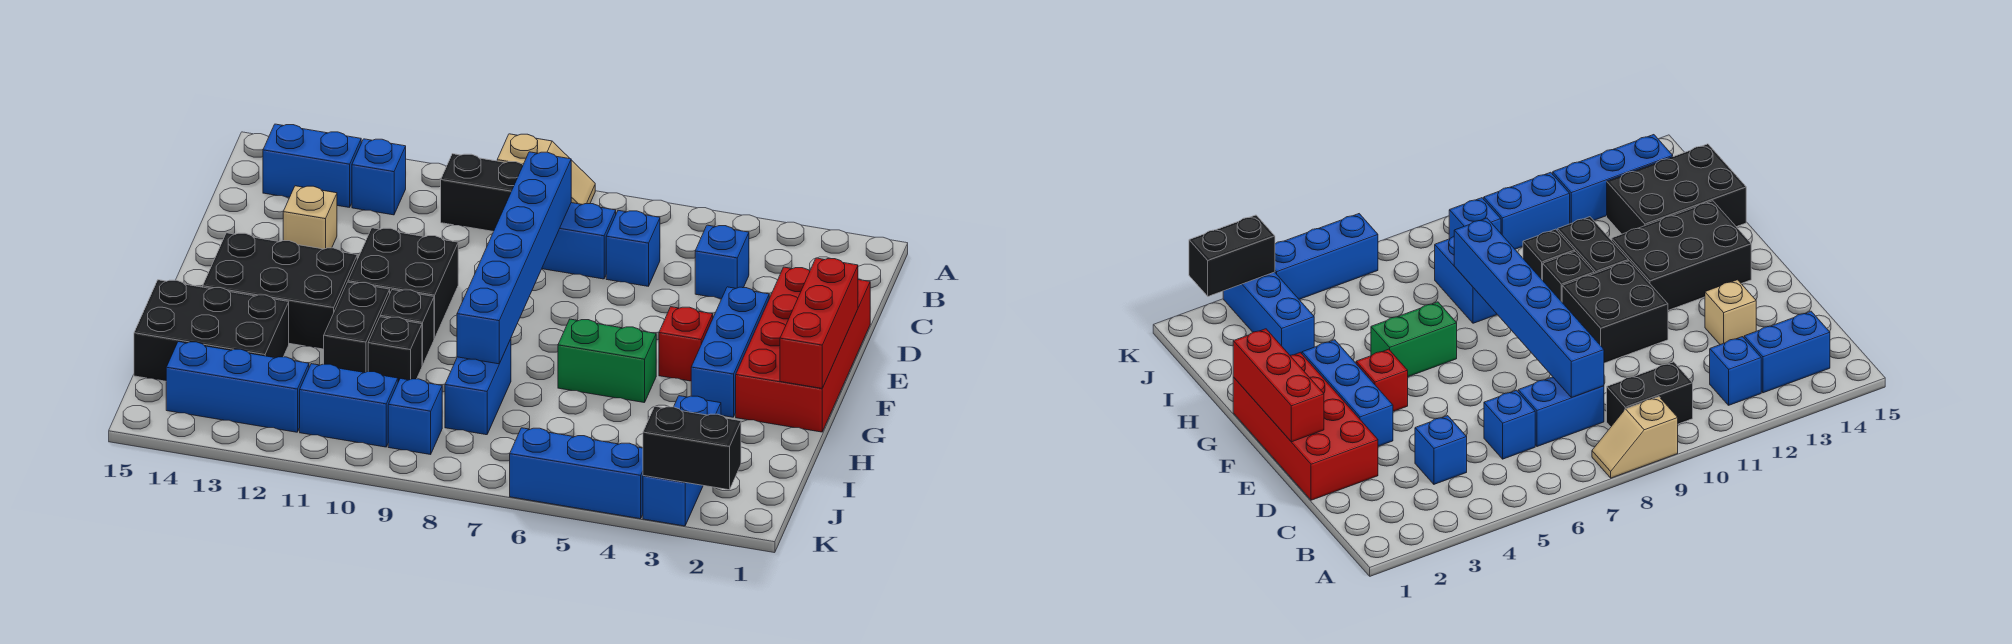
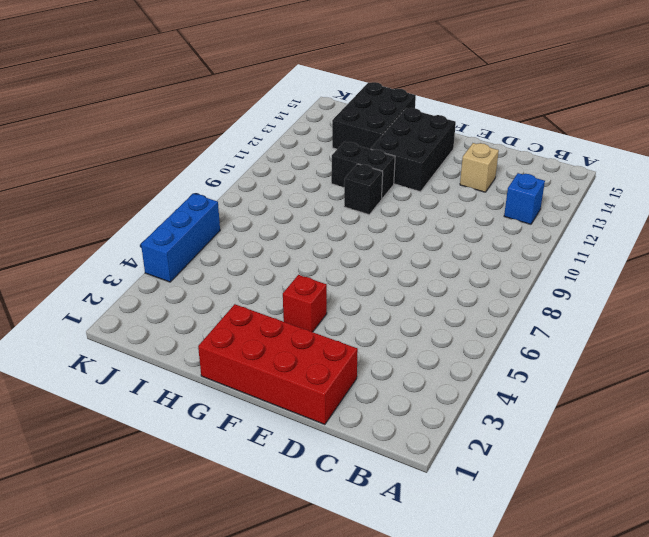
none -> tan 1x2 slope [497,134,595,205]
none -> black 1x2 brick [441,154,523,231]
none -> blue 1x2 brick [263,124,361,208]

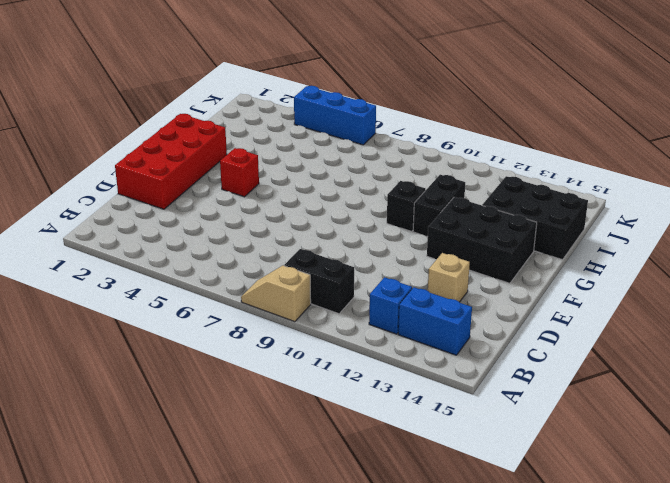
none -> blue 1x1 brick [695,225,749,299]
none -> blue 1x1 brick [606,210,660,286]
none -> blue 1x2 brick [542,203,616,279]

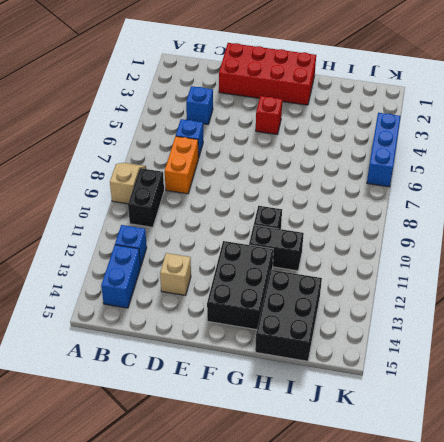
orange 1x2 brick [165,136,198,194] -> blue 1x2 brick [542,203,616,279]
none -> blue 1x3 brick [691,287,769,417]
none -> black 2x2 brick [348,228,458,338]
none -> green 1x2 brick [558,319,656,403]

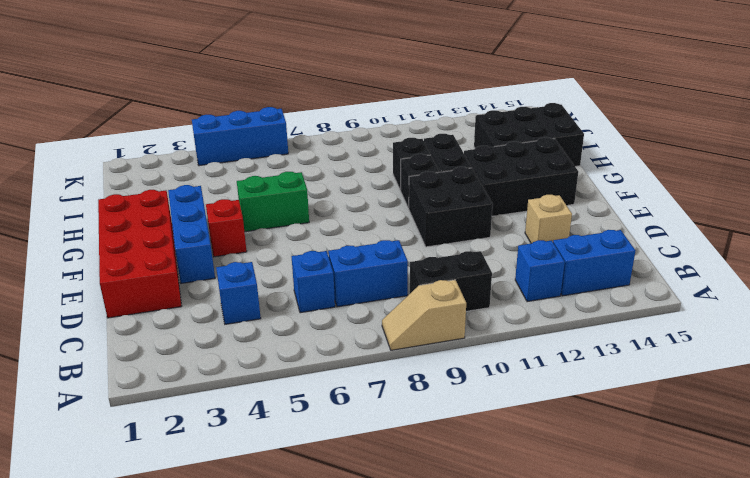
none -> blue 1x2 brick [445,339,511,435]
none -> blue 1x3 brick [643,396,721,526]
none -> blue 1x1 brick [388,379,442,455]

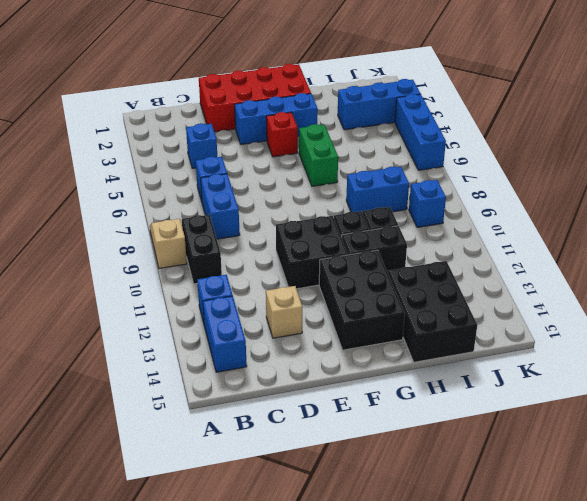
none -> blue 1x2 brick [300,364,398,447]
none -> blue 1x3 brick [166,342,309,432]
none -> blue 1x6 brick [457,152,571,364]

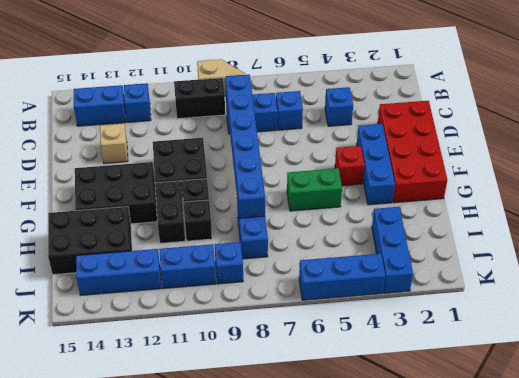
none -> red 1x3 brick [780,258,858,388]
none -> black 1x2 brick [643,406,741,490]

